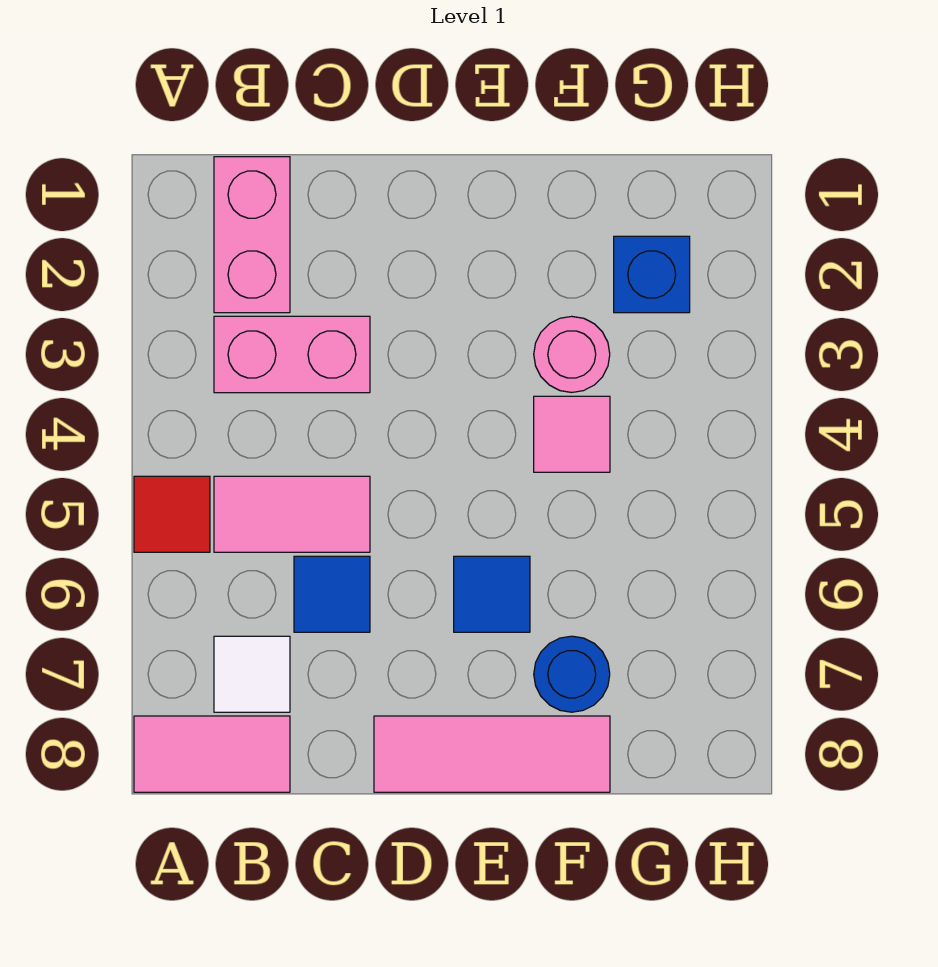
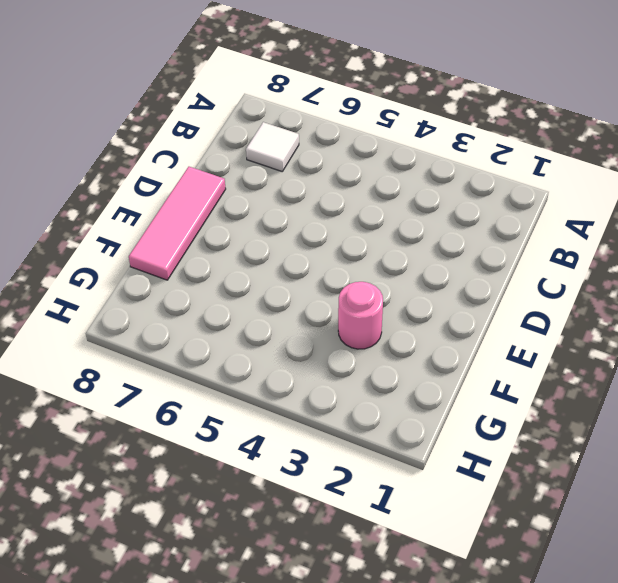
none -> red 1x1 tile [134,476,210,552]
none -> pink 1x2 tile [134,716,290,792]
none -> pink 1x2 brick [214,157,290,313]

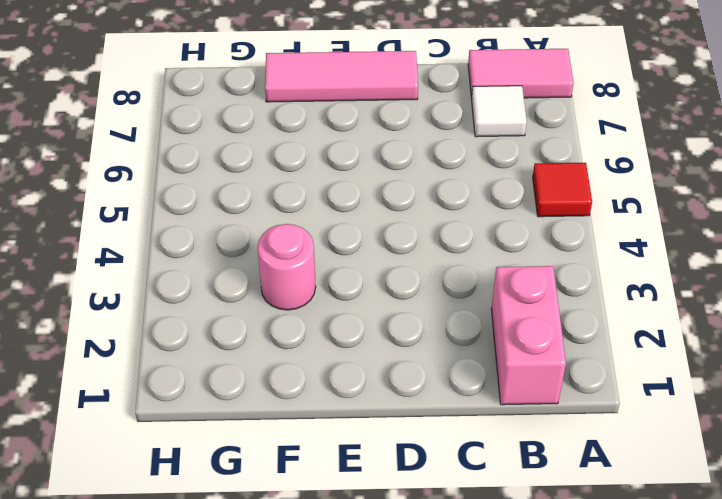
none -> pink 1x2 brick [214,316,370,393]
none -> pink 1x2 tile [214,476,370,552]
none -> blue 1x1 tile [294,556,370,632]

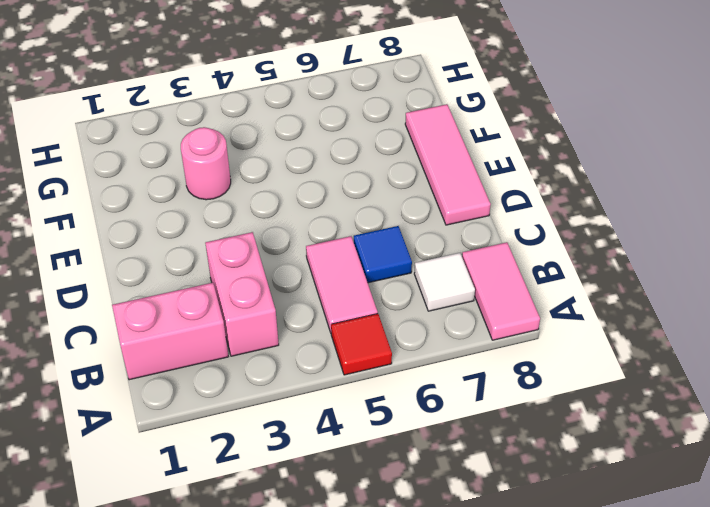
none -> blue 1x1 tile [454,556,530,632]
none -> pink 1x1 tile [534,396,610,472]
none -> blue 1x1 round brick [534,636,610,712]

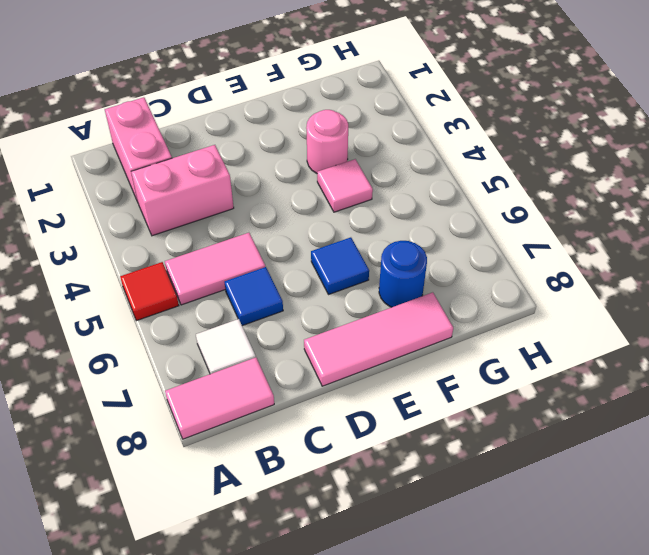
none -> blue 1x1 brick [614,236,690,313]

